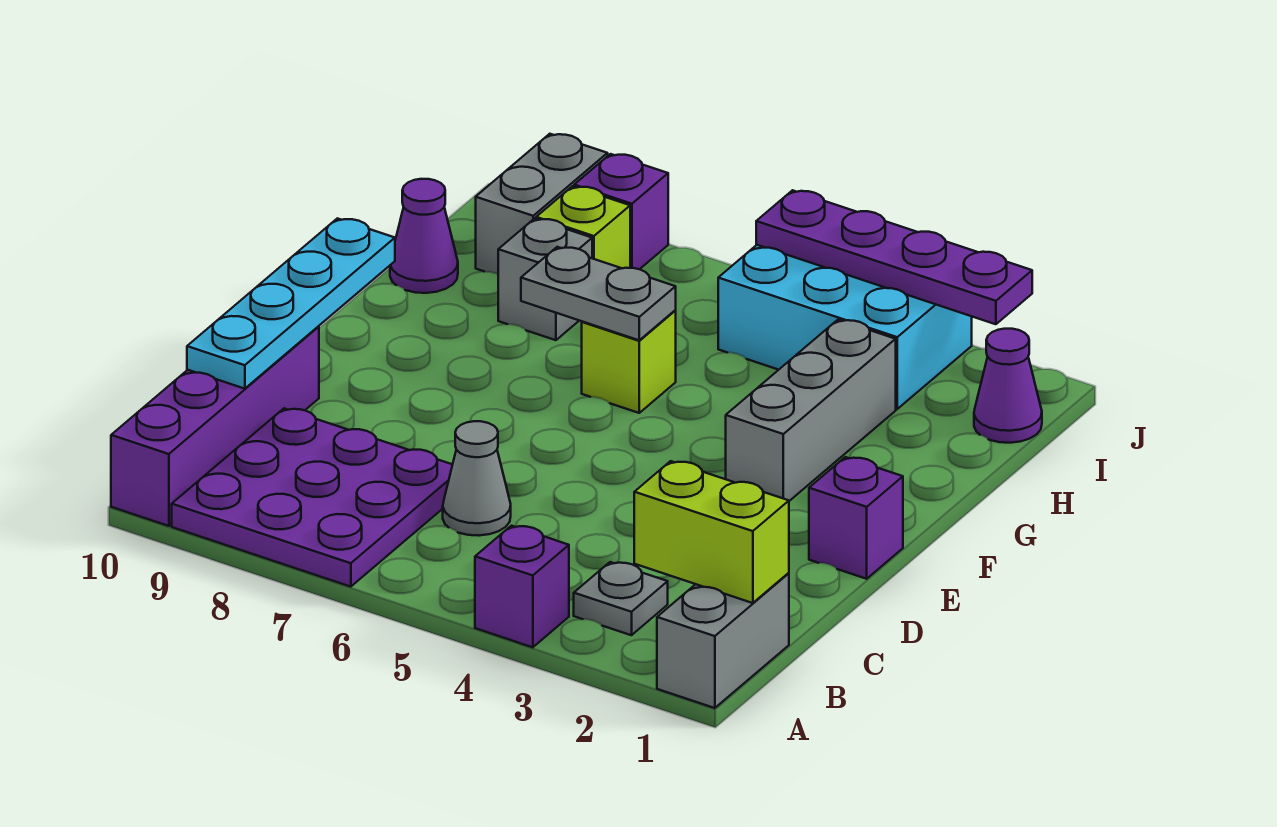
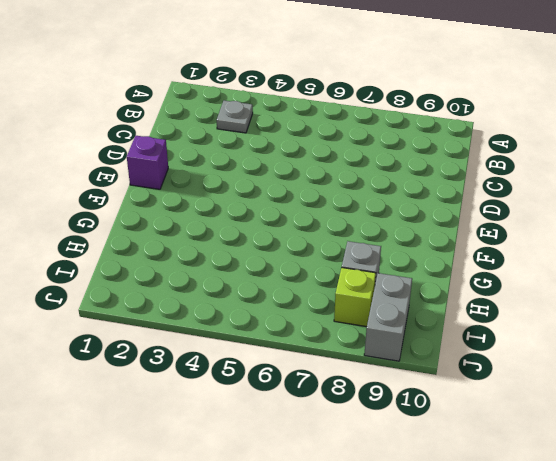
none -> grey 1x2 brick [657,573,789,708]
none -> purple 1x1 brick [475,526,569,647]
none -> purple 3x3 plate [172,408,453,587]

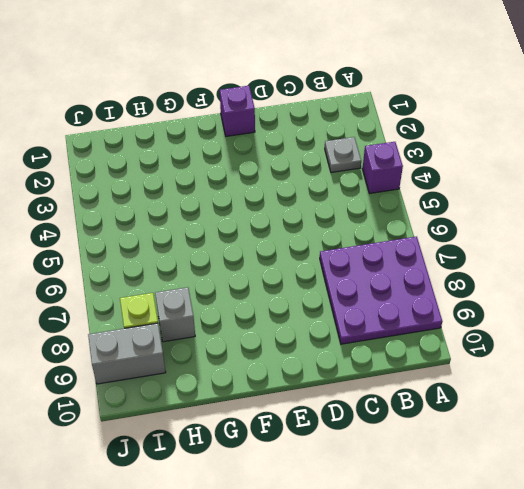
none -> grey 1x2 brick [657,573,789,708]
none -> purple 1x4 brick [111,326,319,526]
none -> grey 1x1 cone [443,421,511,536]

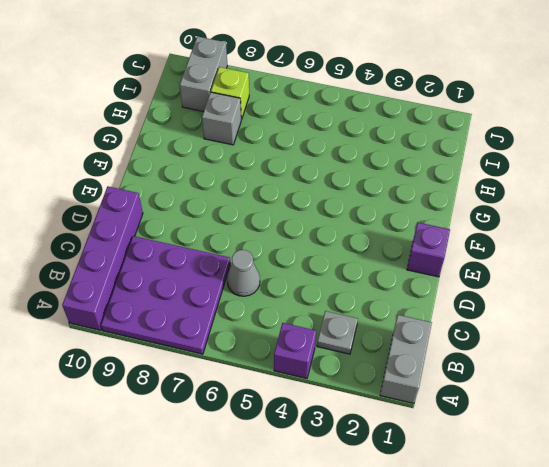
none -> grey 1x3 brick [726,320,896,501]
none -> lime 1x1 brick [582,311,676,413]
none -> purple 1x1 cone [390,179,458,293]

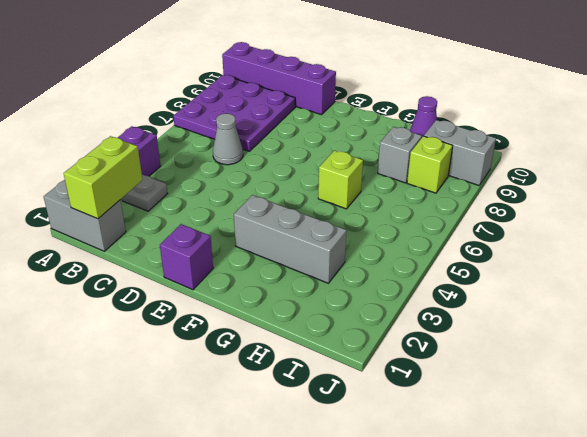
none -> purple 1x1 cone [974,329,1042,443]
none -> cyan 2x3 brick [718,245,972,409]
none -> purple 1x1 brick [574,154,668,269]

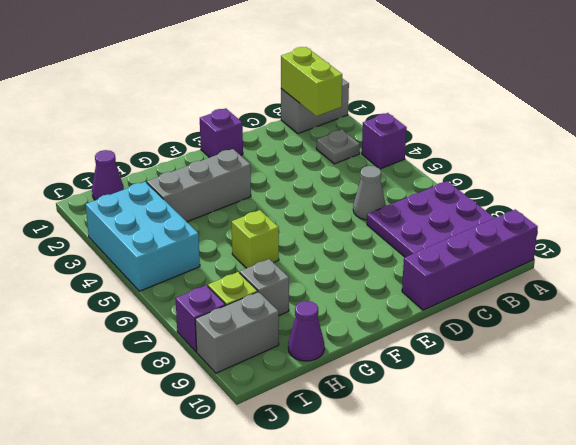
none -> cyan 1x4 plate [187,218,395,389]
none -> grey 1x2 plate [521,247,676,340]
none -> purple 1x4 plate [756,190,1032,324]

